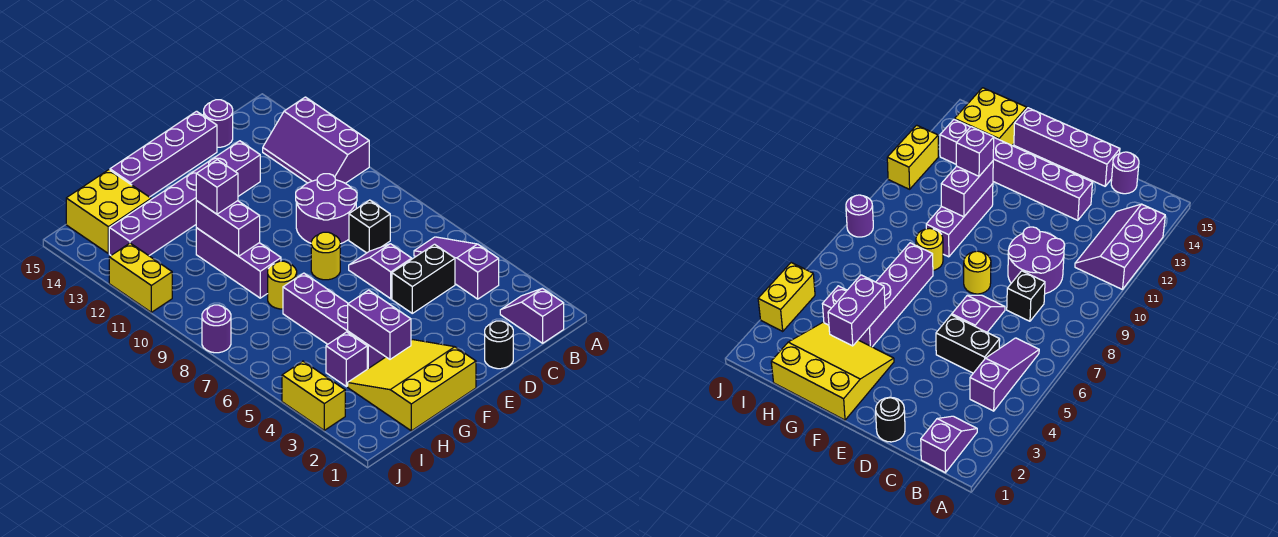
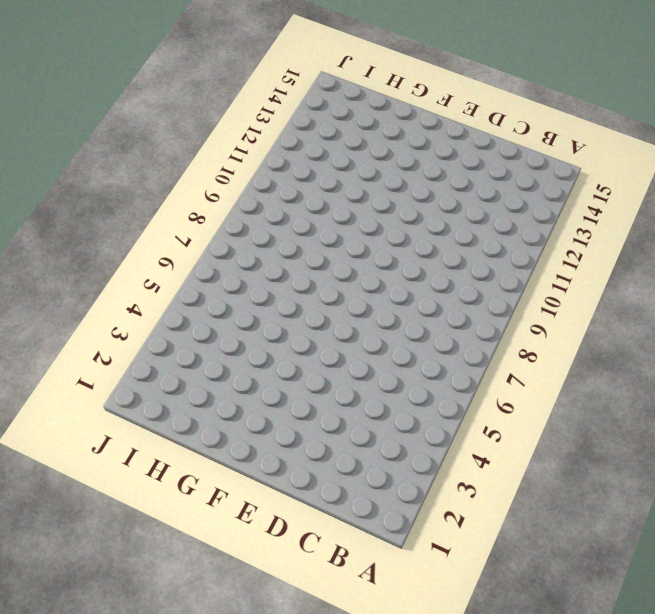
none -> purple 2x3 slope [263,97,369,183]
none -> purple 1x2 slope [500,288,564,343]
none -> purple 1x3 slope [414,237,499,299]

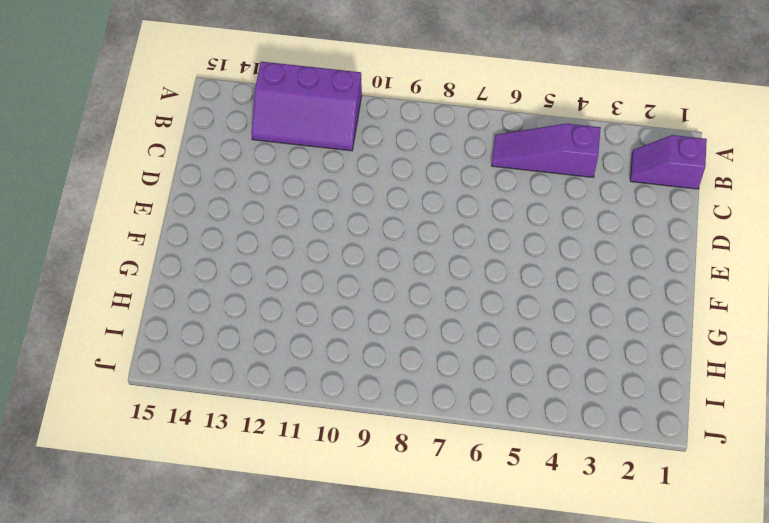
none -> black 1x2 brick [392,244,455,313]
none -> black 1x1 brick [349,200,390,253]
none -> purple 2x2 round brick [296,174,357,244]

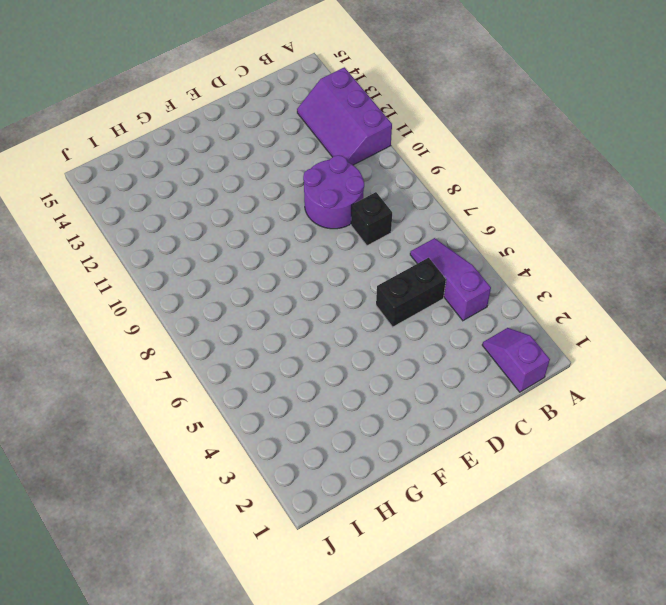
none -> purple 1x1 round brick [204,100,233,147]
none -> black 1x1 round brick [485,321,513,369]
none -> purple 1x2 slope [349,244,412,299]

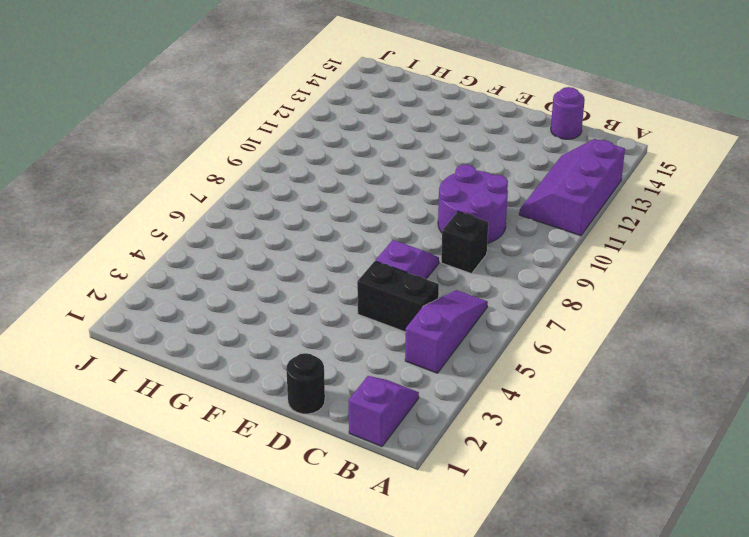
none -> purple 1x6 brick [109,141,260,256]
none -> purple 1x4 brick [110,111,217,197]
none -> yellow 1x1 round brick [311,232,340,280]

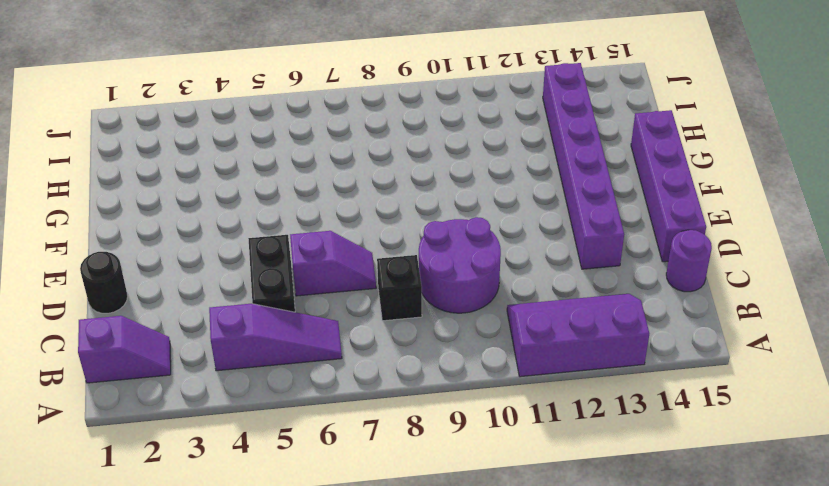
none -> yellow 1x1 round brick [311,232,340,280]
none -> yellow 3x3 slope [348,340,476,431]
none -> purple 1x4 brick [283,273,385,369]

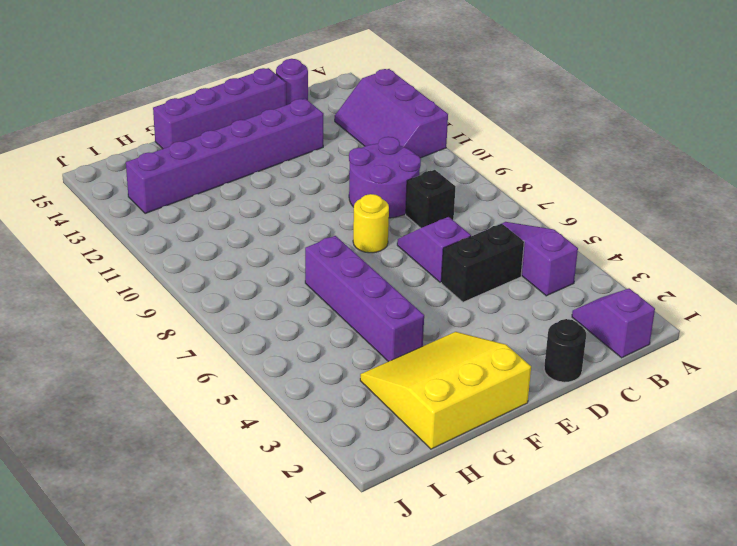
none -> yellow 1x1 round brick [268,261,297,309]
none -> purple 1x3 brick [196,228,281,298]
none -> purple 1x1 brick [326,332,367,387]

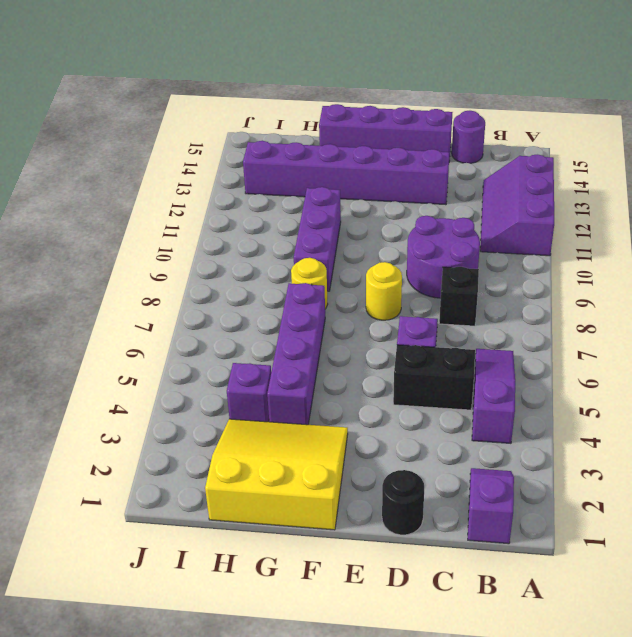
none -> yellow 2x2 brick [66,170,151,254]
none -> yellow 1x2 brick [282,361,345,430]
none -> purple 1x1 round brick [202,305,231,353]

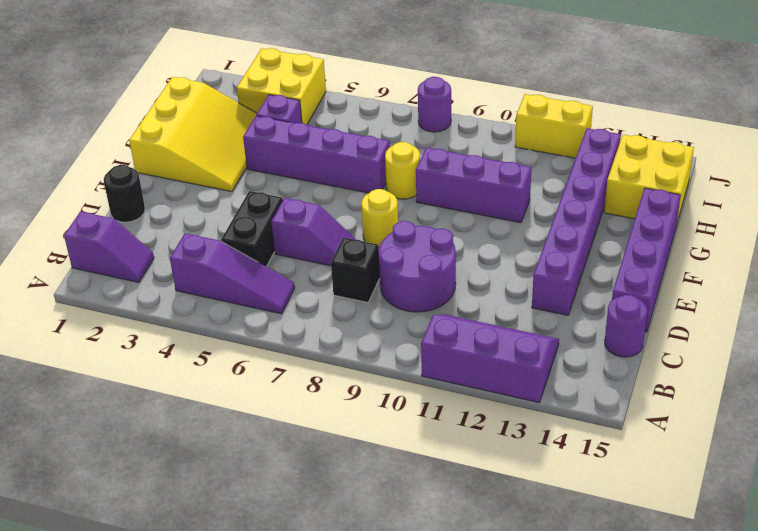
yellow 2x2 brick [237,48,326,125] -> yellow 1x2 brick [282,361,345,430]
none -> purple 1x2 brick [348,290,411,359]
none -> purple 1x2 brick [196,201,260,256]
none -> purple 1x1 brick [196,160,238,214]

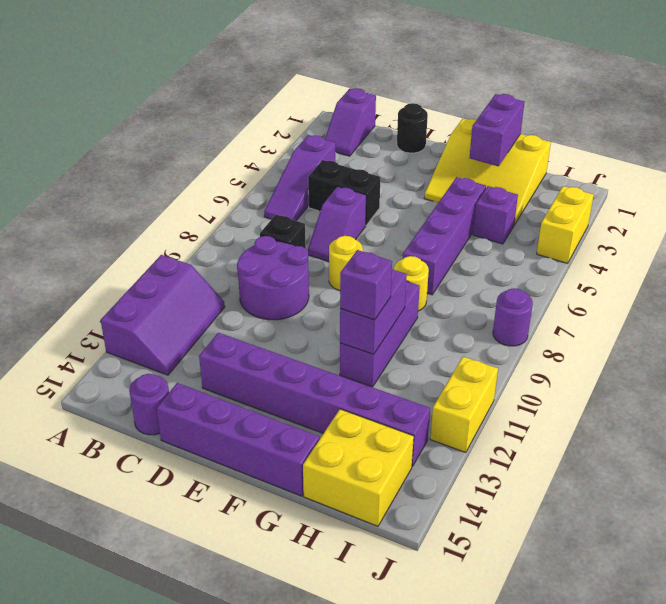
purple 1x2 brick [469,94,525,166] -> purple 1x2 brick moved to [348,290,411,359]

